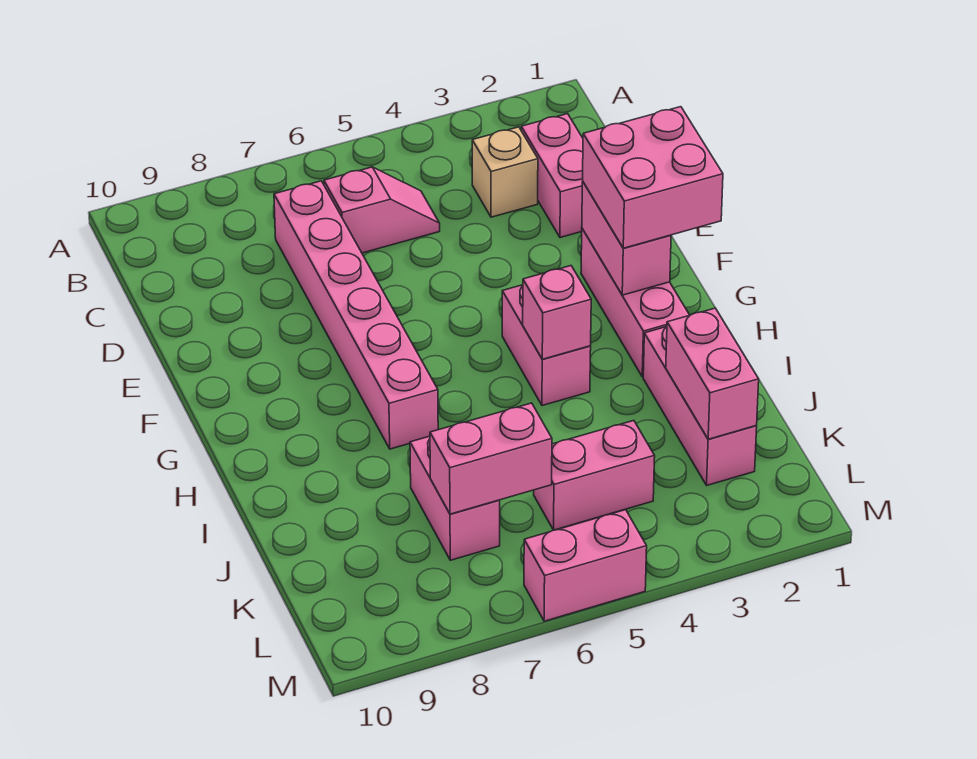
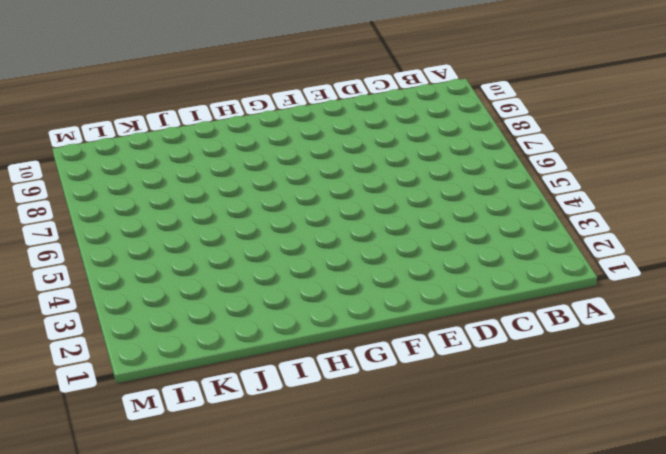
none -> pink 1x2 brick [521,114,583,238]
none -> tan 1x1 brick [472,127,538,217]
none -> pink 1x2 slope [324,167,440,253]

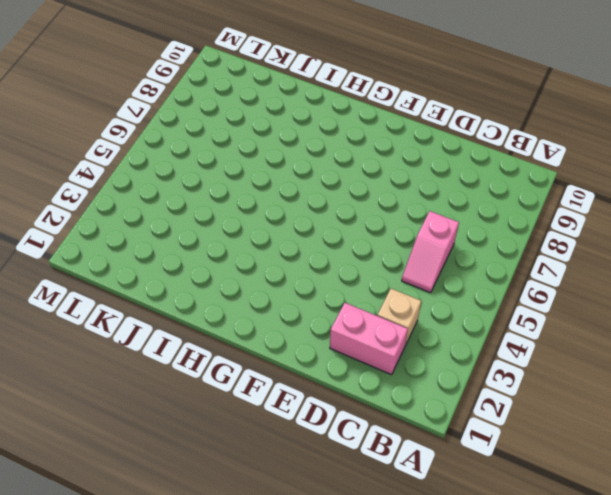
none -> pink 1x6 brick [274,181,438,449]
none -> pink 1x3 brick [581,229,689,377]
none -> pink 1x2 brick [502,285,591,406]

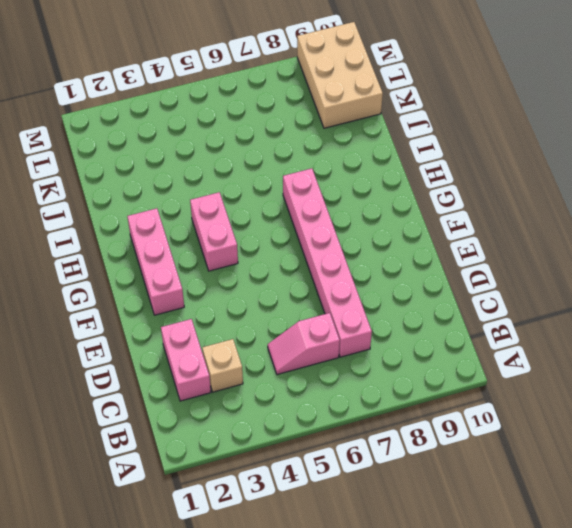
tan 2x3 brick [297,22,383,128] -> none
none -> pink 1x3 brick [643,327,757,485]
none -> pink 1x2 brick [410,436,500,560]
none -> pink 1x2 brick [534,421,655,530]

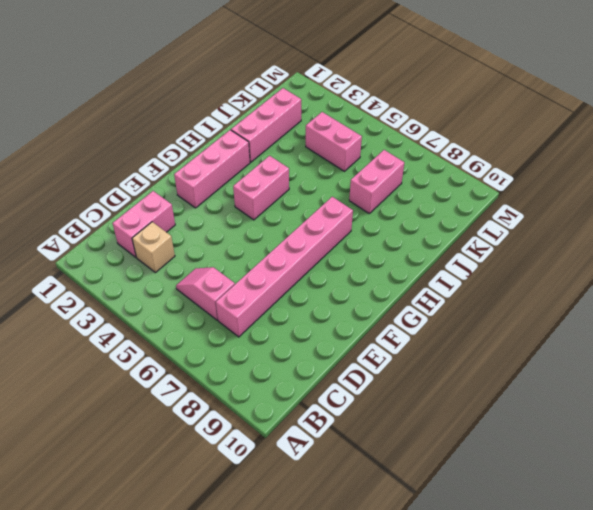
none -> pink 1x2 brick [524,510,647,621]
none -> pink 1x2 brick [582,181,671,295]
none -> pink 1x1 brick [523,266,591,359]

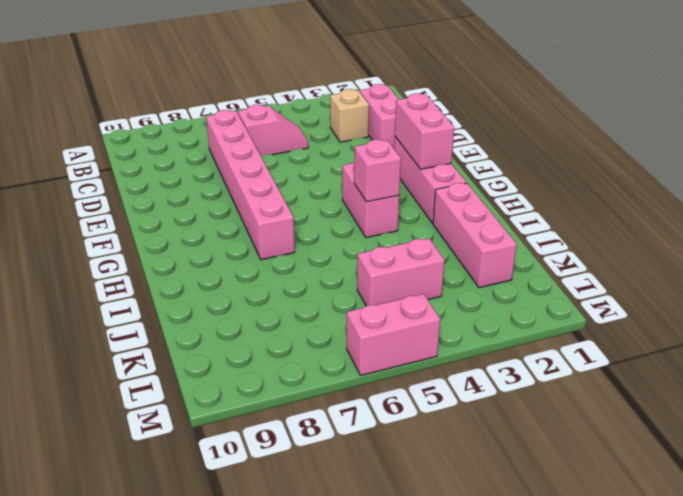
none -> pink 1x2 brick [410,436,500,560]
none -> pink 1x2 brick [666,308,759,439]
none -> pink 1x2 brick [430,403,552,514]

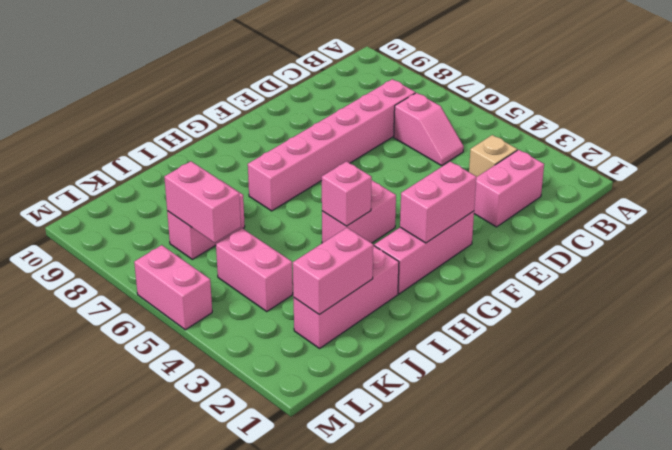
none -> pink 2x2 brick [583,107,723,248]

